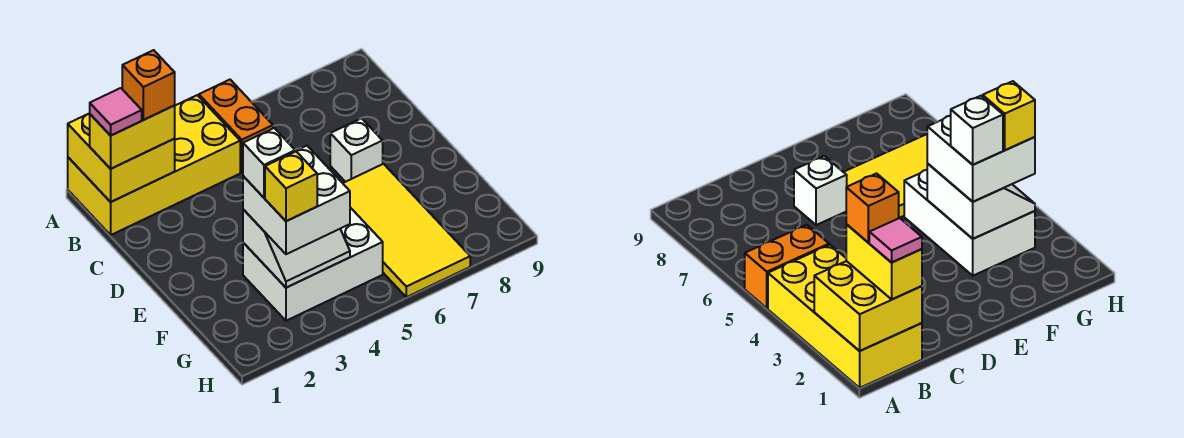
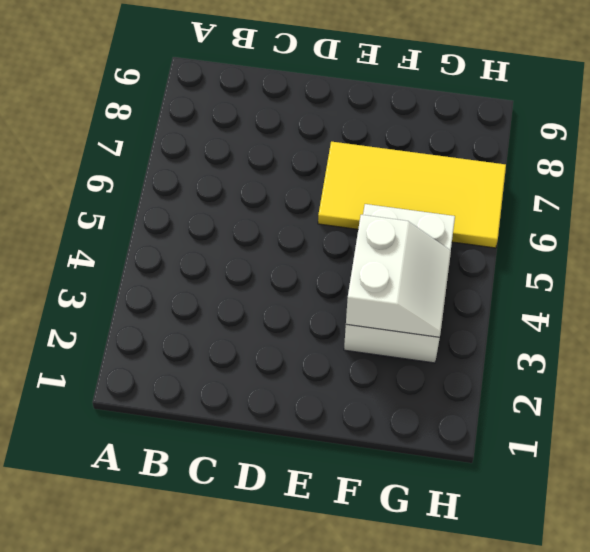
none -> yellow 2x4 brick [68,95,240,235]
none -> orange 1x2 brick [199,80,273,172]
none -> white 1x1 brick [330,118,383,182]

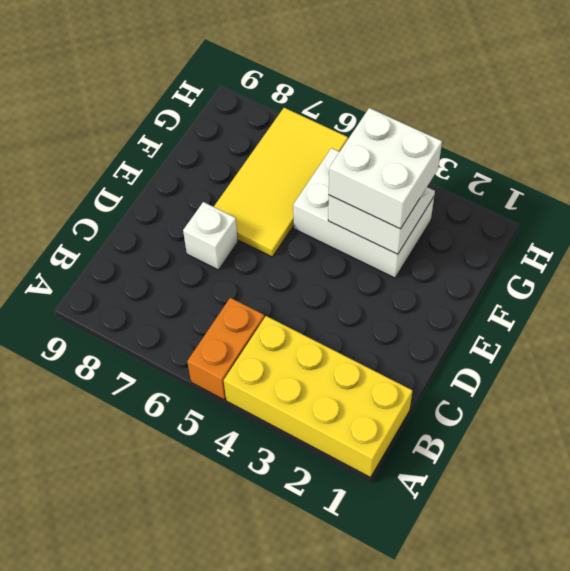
none -> yellow 2x2 brick [68,113,175,202]
none -> yellow 1x2 brick [90,105,175,169]
none -> pink 1x1 tile [90,88,142,136]

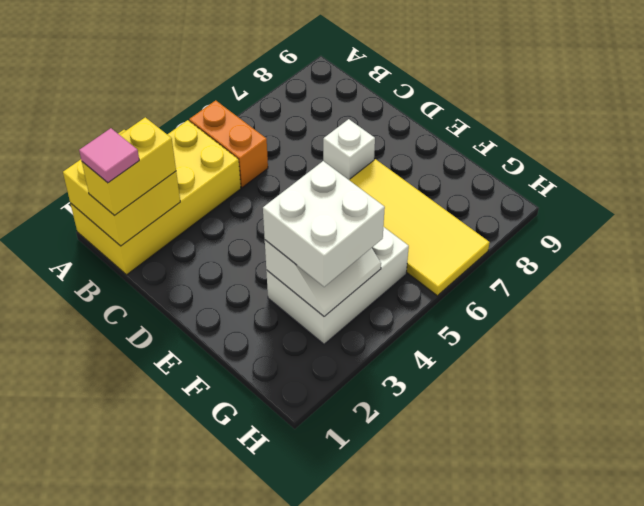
none -> orange 1x1 brick [122,50,175,120]
none -> white 1x1 brick [243,128,295,198]
none -> yellow 1x1 brick [265,151,317,221]

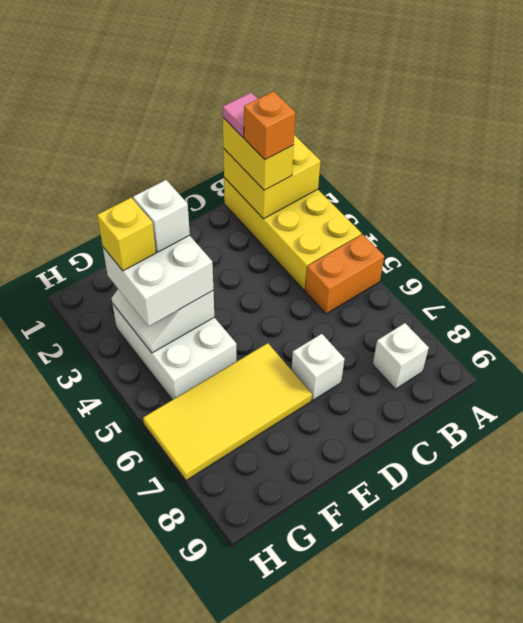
white 1x1 brick [373,323,429,389] -> none

